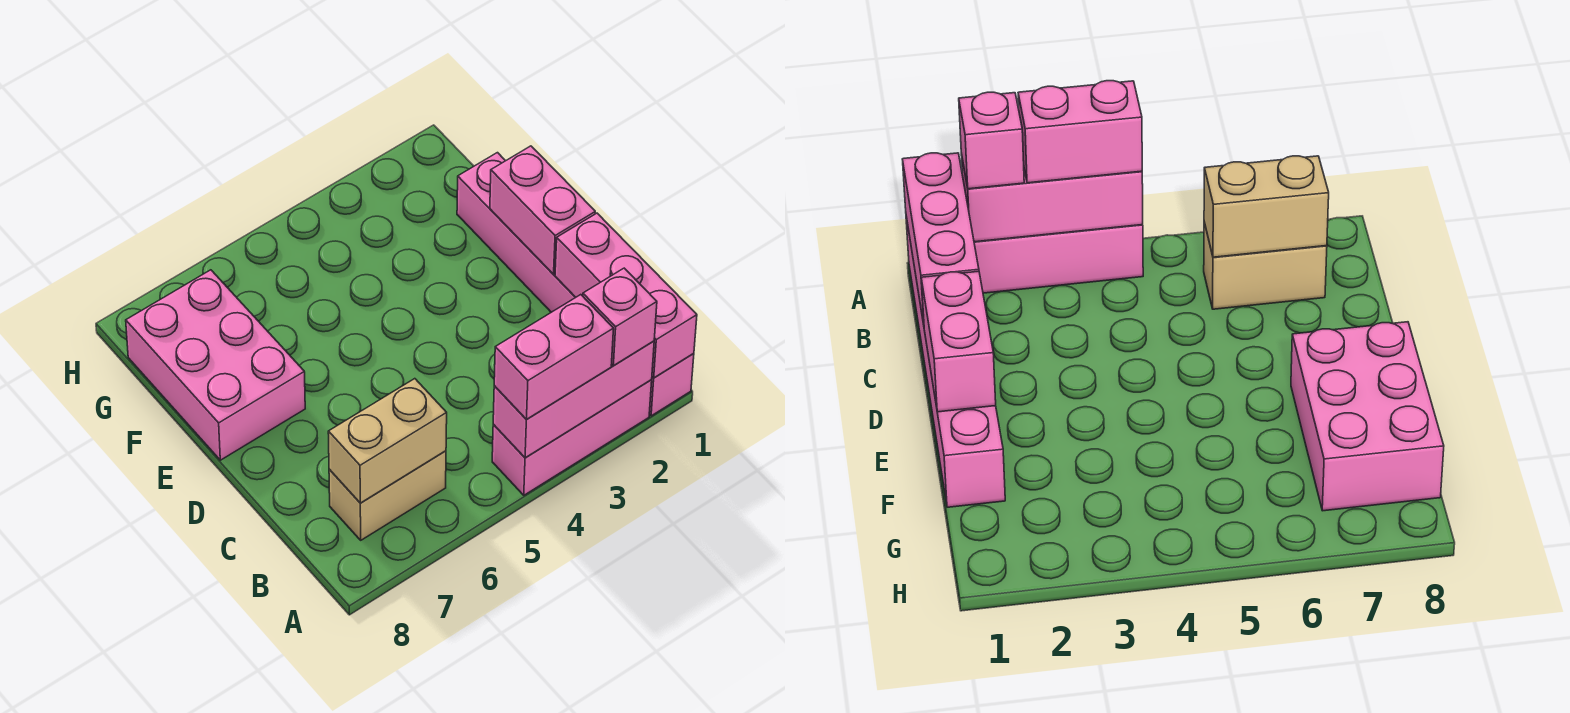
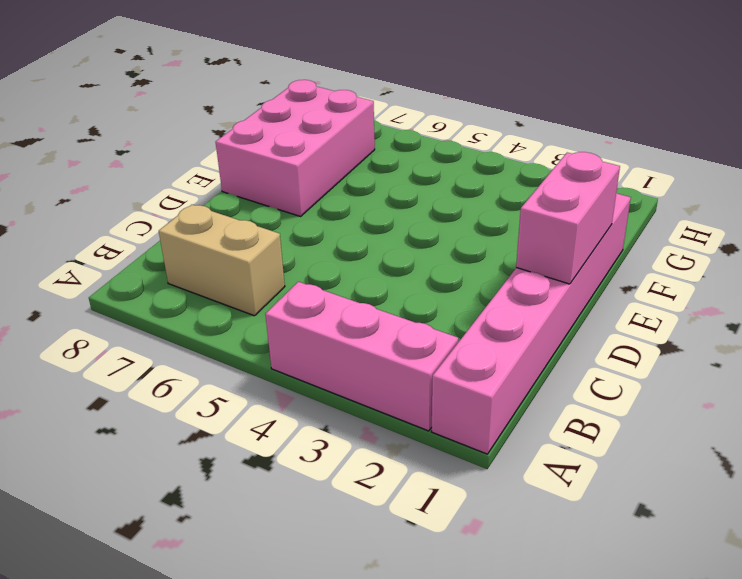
none -> pink 1x3 brick [555,213,697,378]
none -> pink 1x3 brick [493,341,654,458]

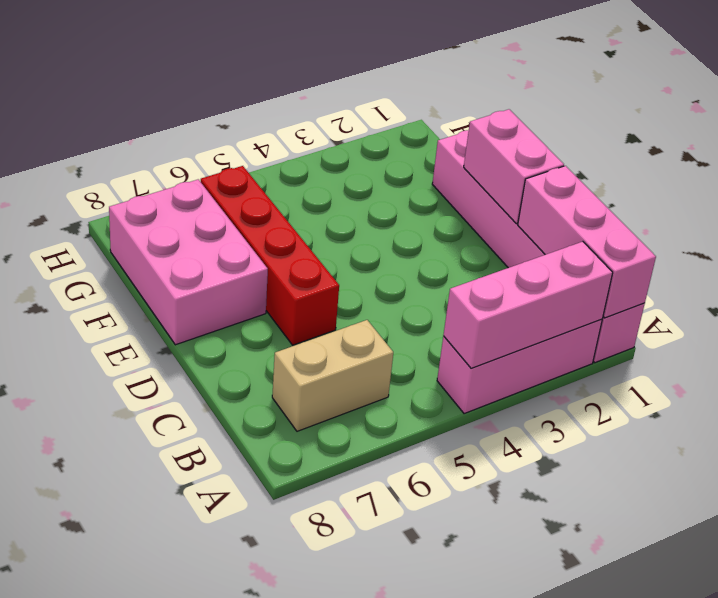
red 1x4 brick [201,166,339,345] -> none
none -> tan 1x2 brick [328,379,447,503]
none -> pink 1x1 brick [583,268,657,366]

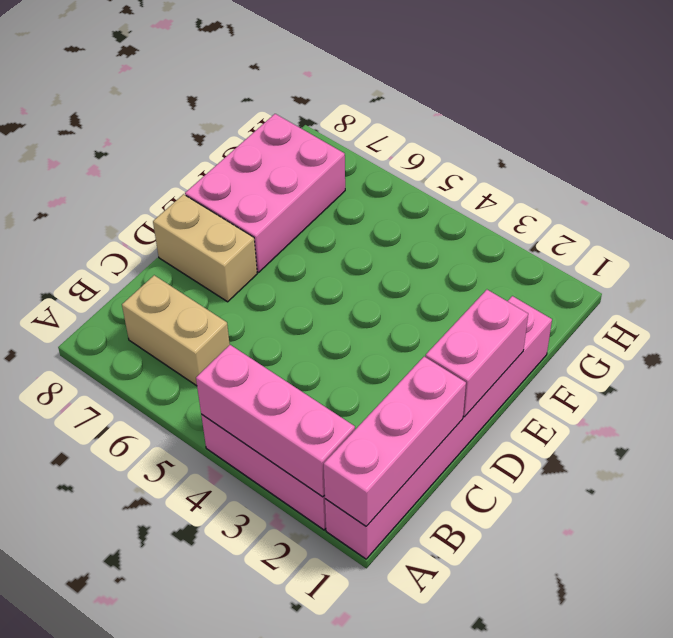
tan 1x2 brick [153,194,257,302] -> tan 1x2 brick moved to [328,379,447,503]
none -> pink 1x1 brick [583,268,657,366]
none -> pink 1x2 brick [494,295,614,420]

